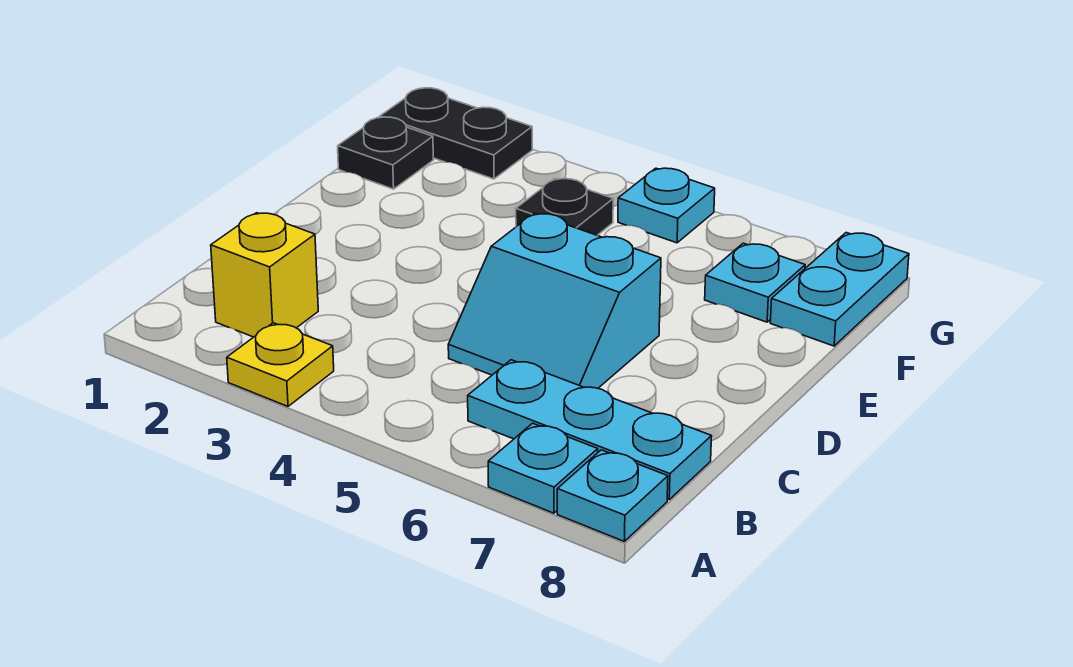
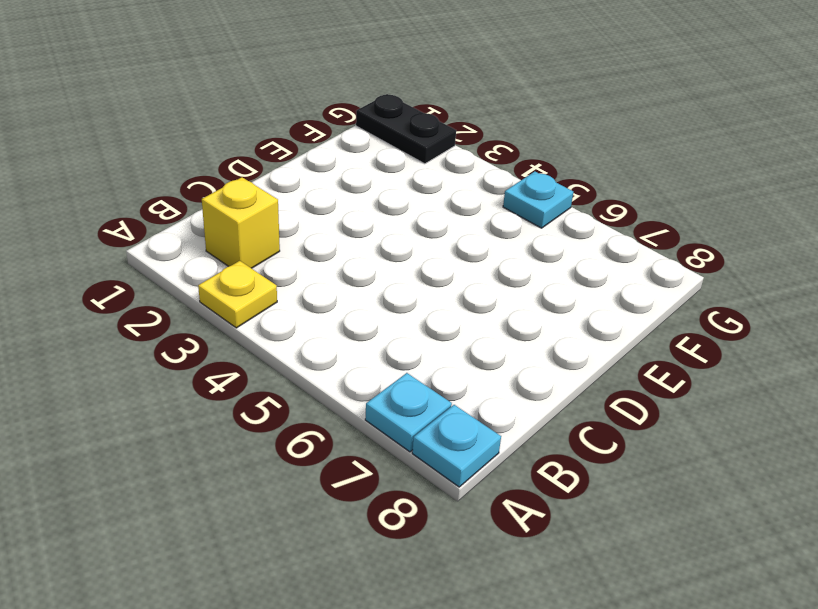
none -> cyan 1x3 plate [468,360,712,500]
none -> cyan 2x2 slope [448,213,661,388]
none -> black 1x1 plate [338,117,433,189]

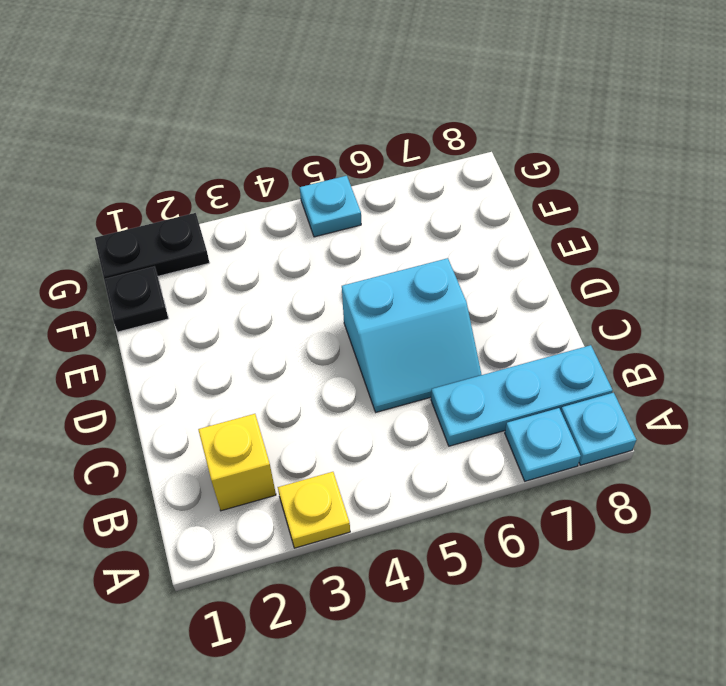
none -> black 1x1 plate [516,179,613,235]
none -> cyan 1x1 plate [705,243,805,322]
none -> cyan 1x2 plate [770,233,909,346]

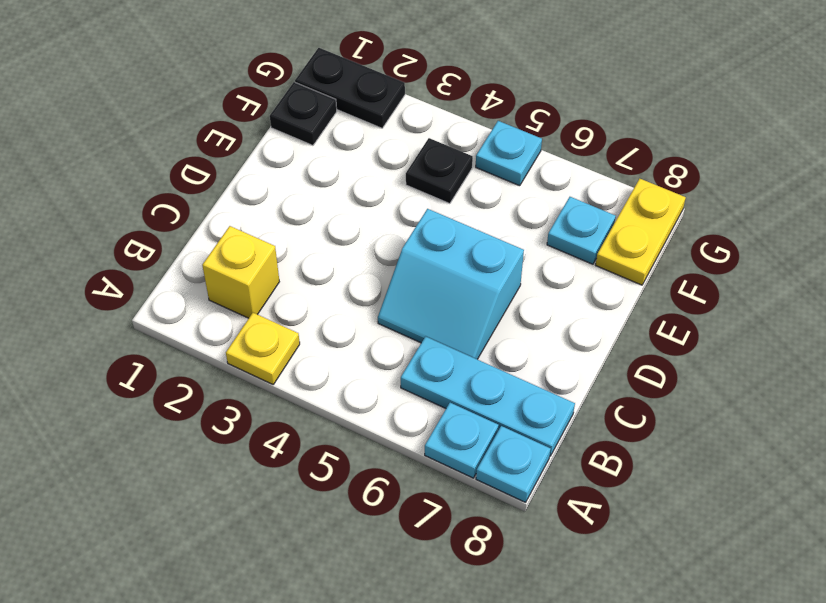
yellow 1x2 plate [596,179,686,285] -> cyan 1x2 plate [770,233,909,346]

